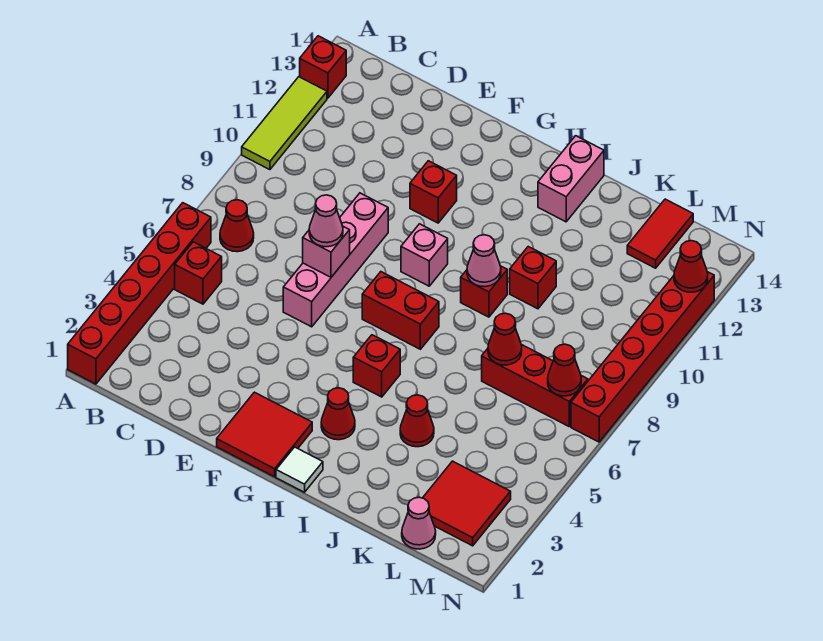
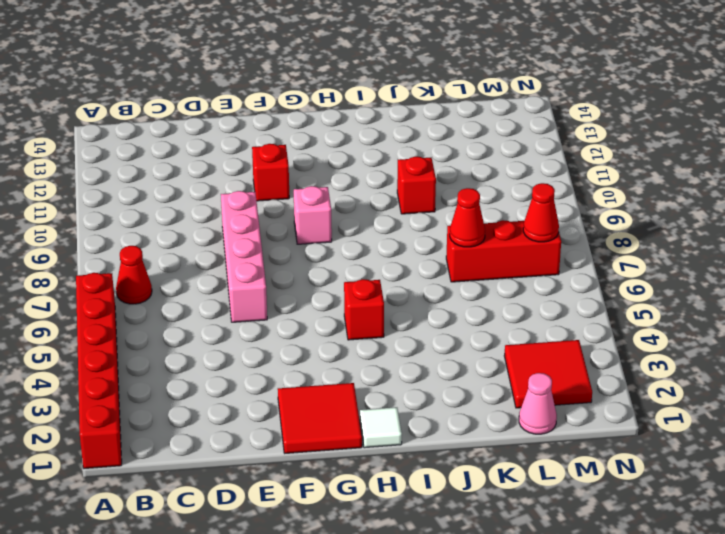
none -> lime 1x3 tile [242,77,327,170]
none -> red 1x1 brick [300,36,346,98]
none -> red 1x1 brick [175,242,222,304]

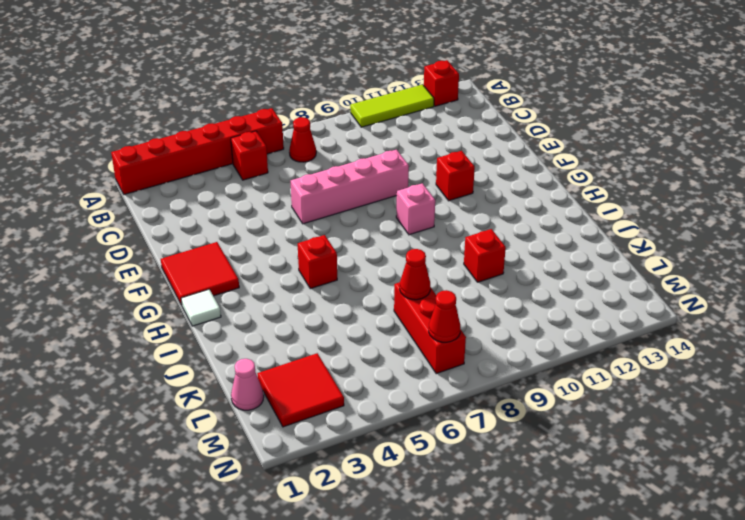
none -> red 1x2 brick [362,272,439,349]
none -> red 1x1 cone [321,388,355,440]
none -> red 1x1 brick [461,266,507,317]

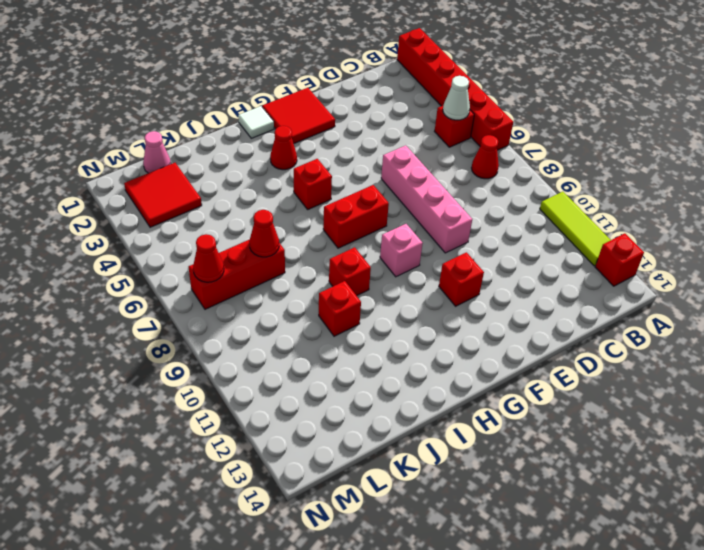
white 1x1 cone [443,76,470,120] -> none
none -> pink 1x2 brick [538,136,604,222]
none -> red 1x1 cone [400,395,434,447]
none -> red 1x2 tile [627,199,693,268]

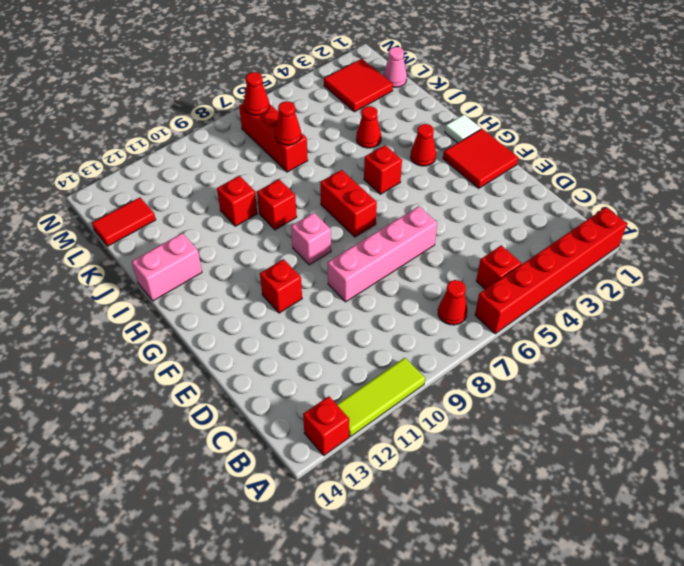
none -> red 1x6 brick [571,272,714,442]
none -> pink 1x1 brick [303,226,350,277]
none -> pink 1x1 cone [467,235,501,287]

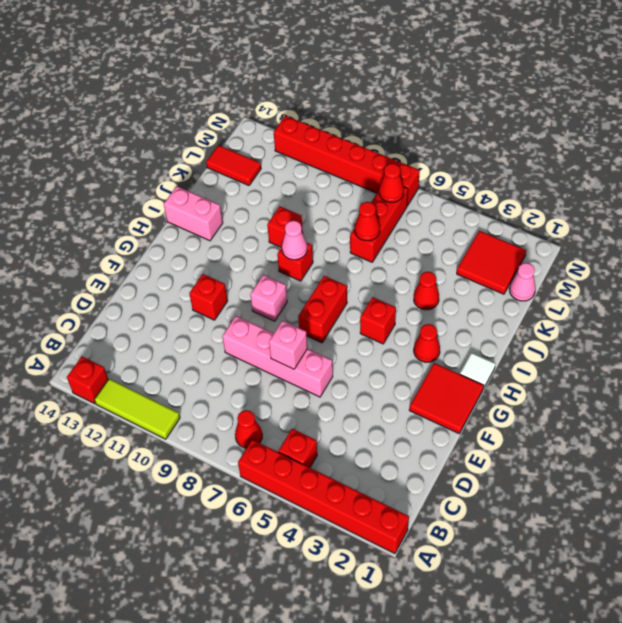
none -> red 1x1 cone [674,241,708,292]
none -> pink 1x1 cone [309,195,343,247]

